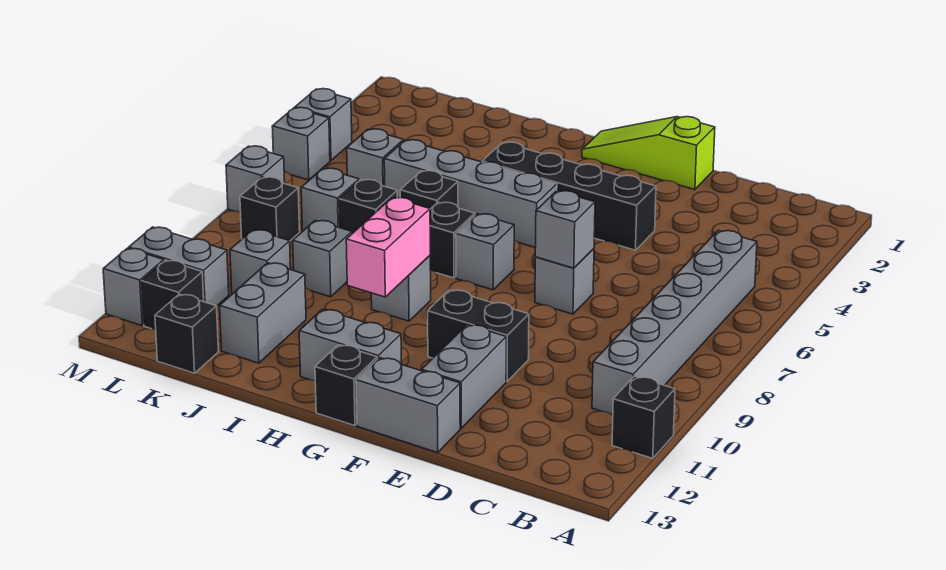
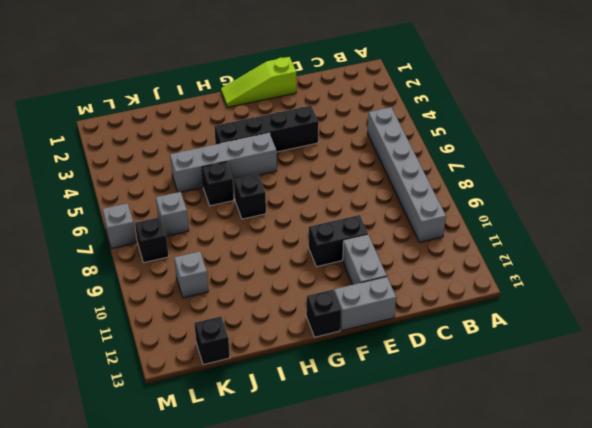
none -> black 1x1 brick [612,376,675,458]
none -> grey 1x1 brick [535,249,594,314]
none -> grey 1x1 brick [456,214,514,290]
none -> grey 1x2 brick [299,309,401,381]

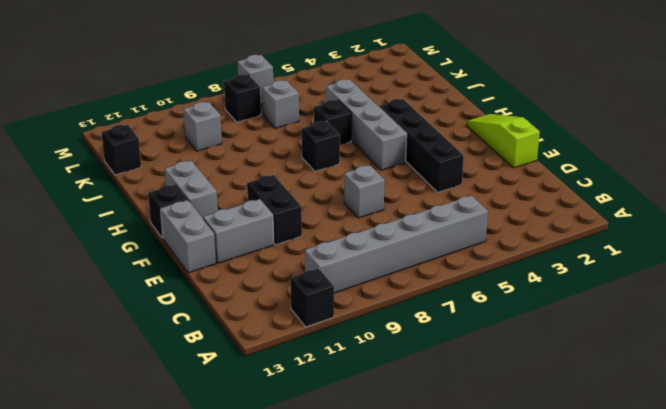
none -> grey 1x1 brick [456,214,514,290]
none -> grey 1x1 brick [371,256,431,321]
none -> black 1x1 brick [339,179,397,233]
none -> grey 1x1 brick [293,220,352,297]

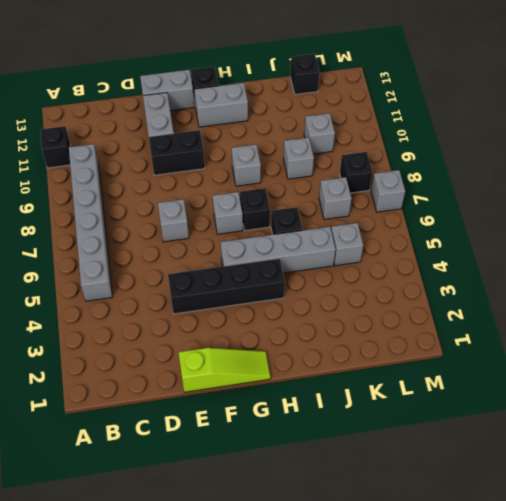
none -> black 1x1 brick [339,179,397,233]
none -> grey 1x2 brick [220,263,306,363]
none -> grey 1x2 brick [129,227,229,306]
none -> black 1x1 brick [142,260,204,329]

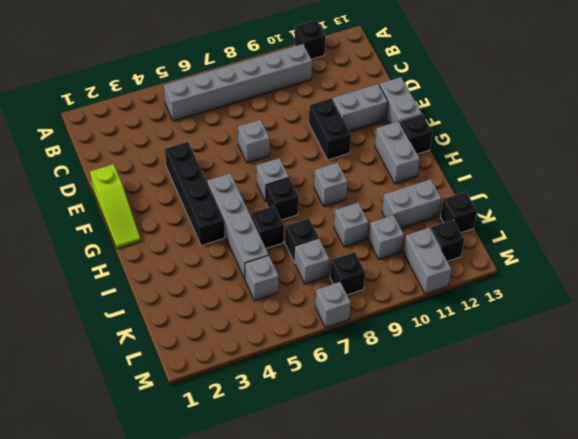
none -> grey 1x1 brick [295,89,352,161]
none -> grey 1x1 brick [272,107,330,180]
none -> grey 1x1 brick [103,248,164,326]
none -> grey 1x1 brick [535,191,595,268]

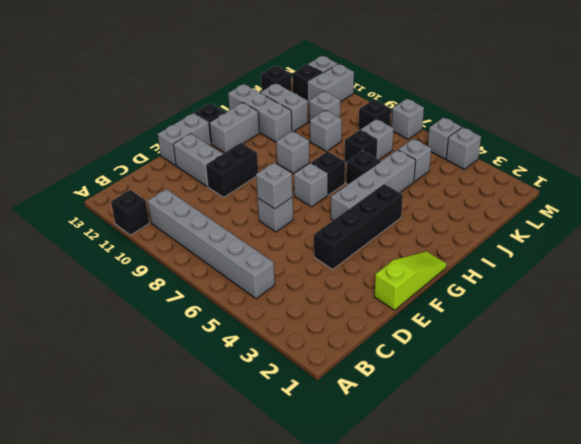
grey 1x3 brick [228,84,292,142] -> none
none -> pink 1x2 brick [346,197,430,297]

